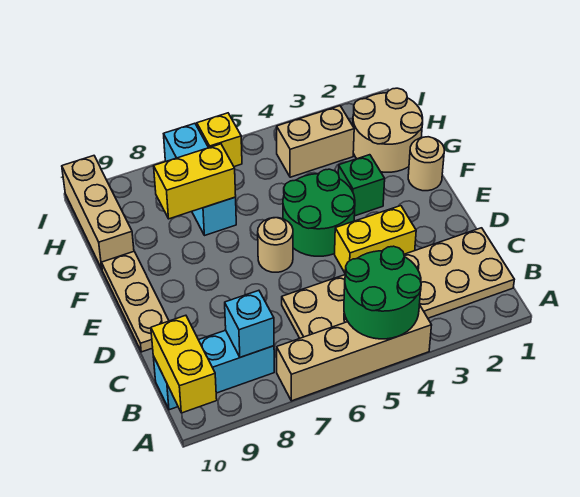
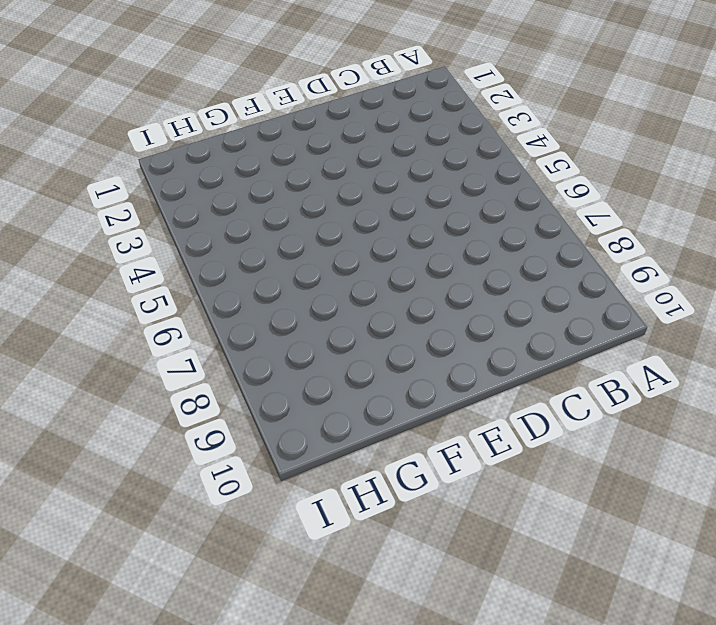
none -> tan 1x4 brick [277,305,432,401]
none -> tan 2x6 plate [282,228,514,338]
none -> cyan 1x3 brick [153,330,274,410]

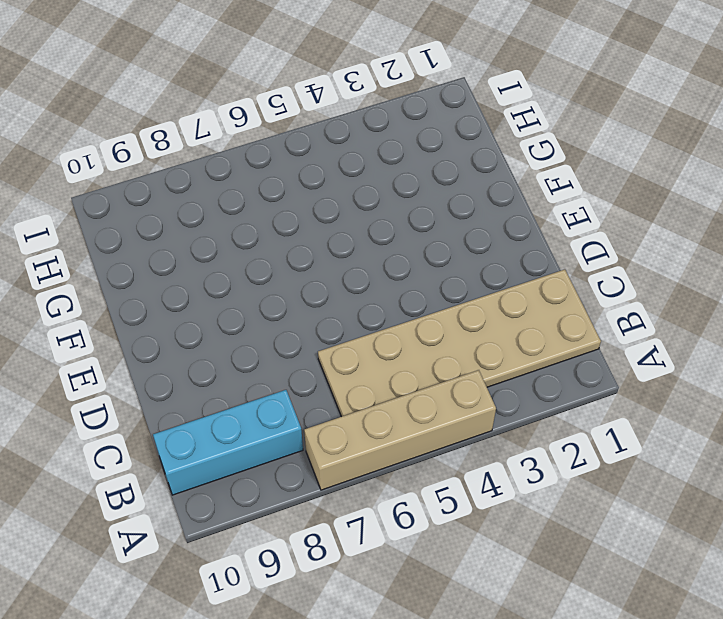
none -> yellow 1x2 brick [335,206,416,274]
none -> tan 1x3 plate [102,252,169,352]
none -> green 2x2 round brick [283,169,355,256]

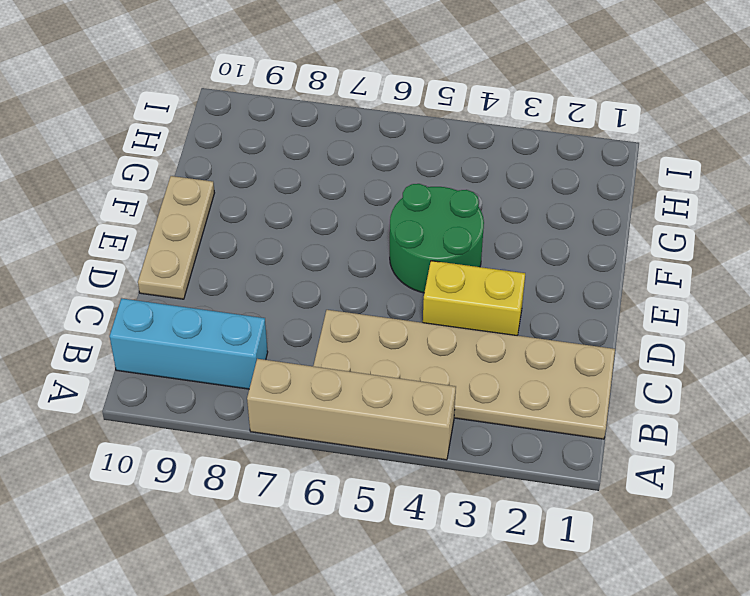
none -> tan 1x1 round brick [258,218,293,272]
none -> tan 1x1 round brick [408,137,444,191]
none -> green 1x1 brick [338,155,385,216]

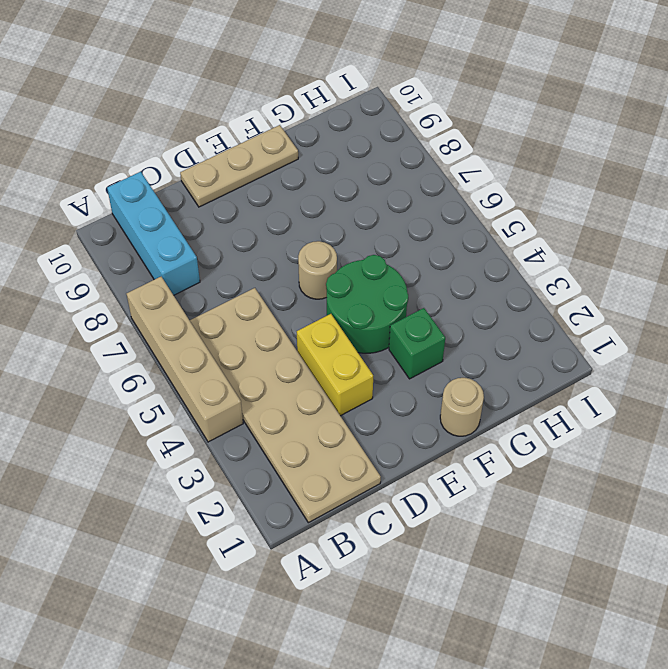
none -> tan 2x2 round brick [353,88,423,172]
none -> cyan 1x3 brick [164,123,236,235]
none -> tan 1x3 brick [62,156,134,269]

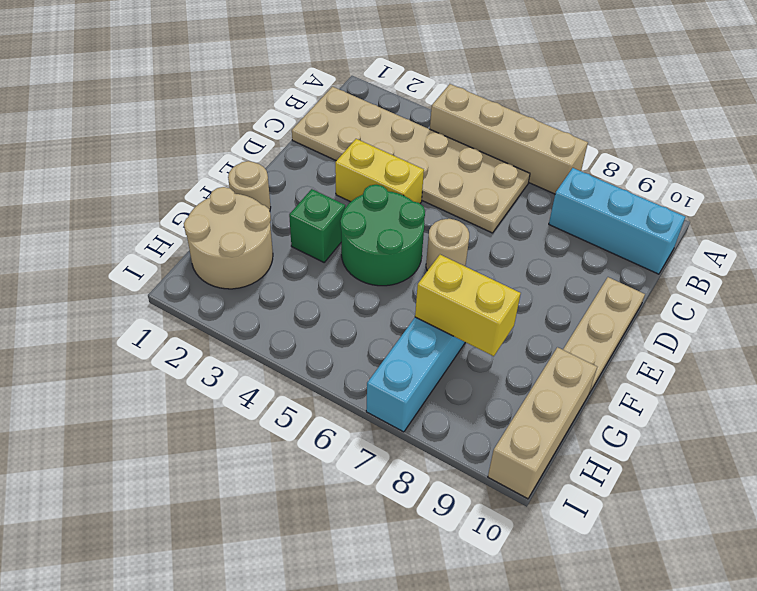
none -> tan 1x2 brick [277,106,354,177]
none -> yellow 1x1 brick [197,113,242,167]
none -> green 2x2 round brick [344,246,421,339]

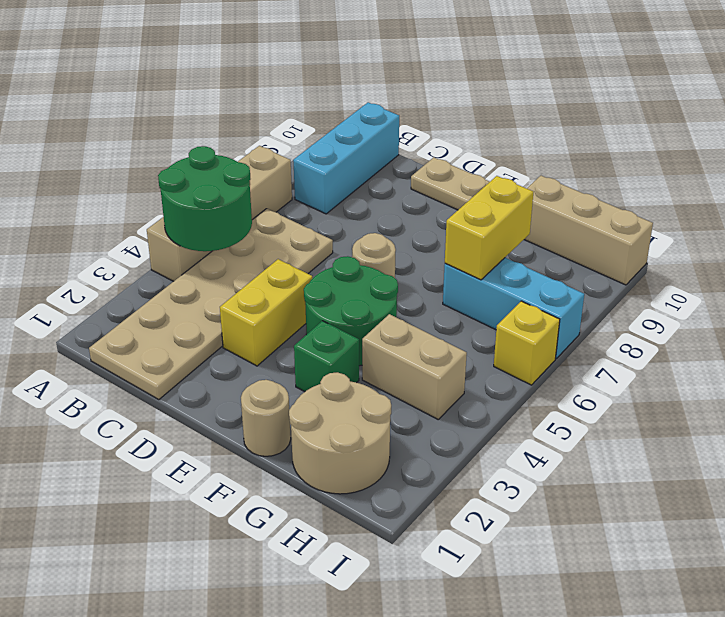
tan 1x2 brick [362,314,467,419] -> tan 1x2 brick turned to [277,106,354,177]
none -> yellow 1x2 brick [151,315,217,413]
none -> cyan 1x1 brick [225,290,274,357]

